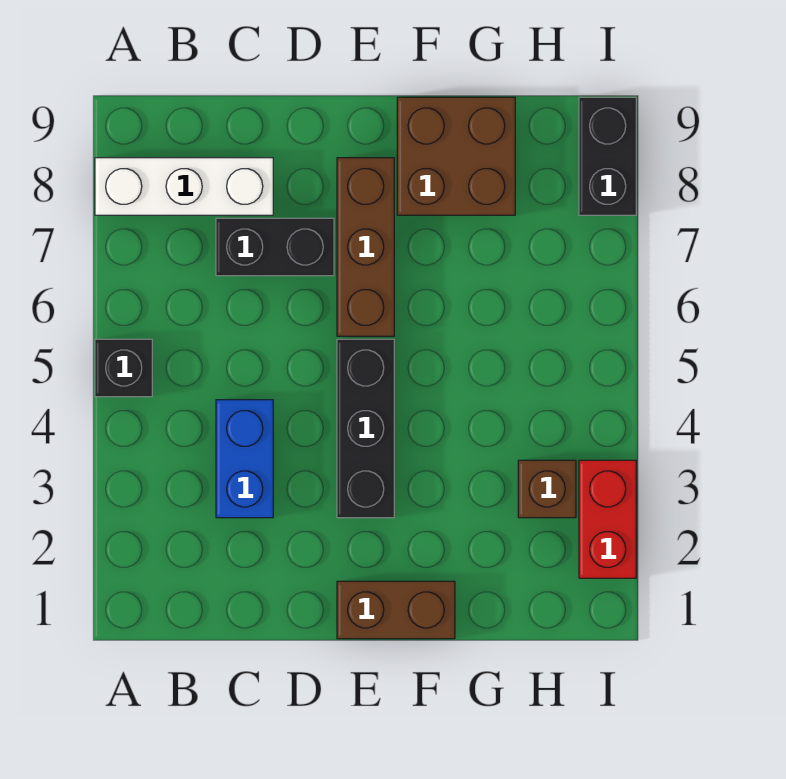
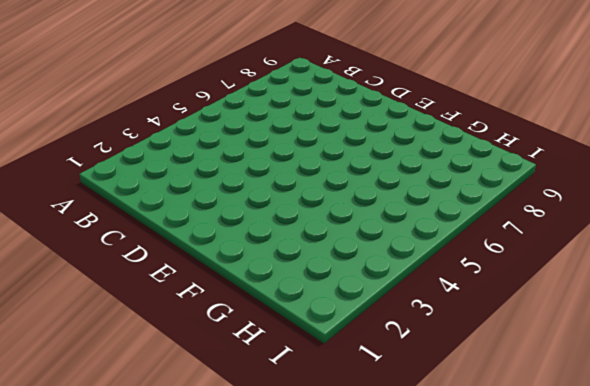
none -> black 1x1 brick [95,339,152,397]
none -> white 1x3 brick [95,158,273,215]

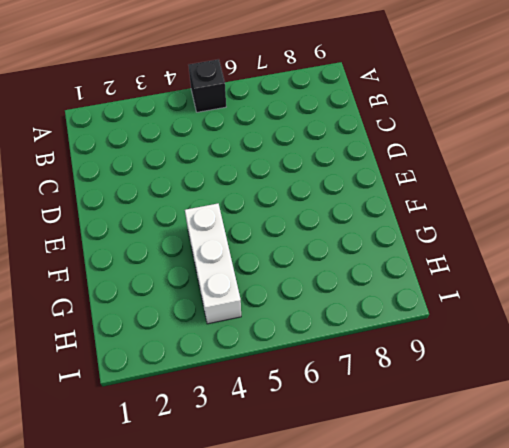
white 1x3 brick [185,204,241,324] -> white 1x3 brick moved to [95,158,273,215]
none -> blue 1x2 brick [216,400,273,518]
none -> black 1x2 brick [216,218,334,276]

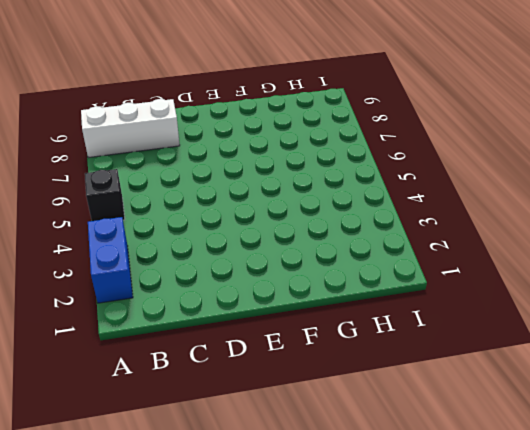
blue 1x2 brick [88,217,133,303] -> blue 1x2 brick moved to [216,400,273,518]
none -> black 1x2 brick [216,218,334,276]
none -> brown 1x2 brick [337,581,455,639]

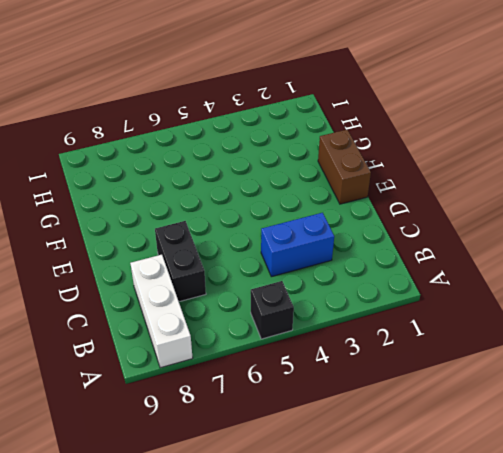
none -> black 1x3 brick [337,339,394,518]
none -> brown 1x3 brick [337,158,394,336]

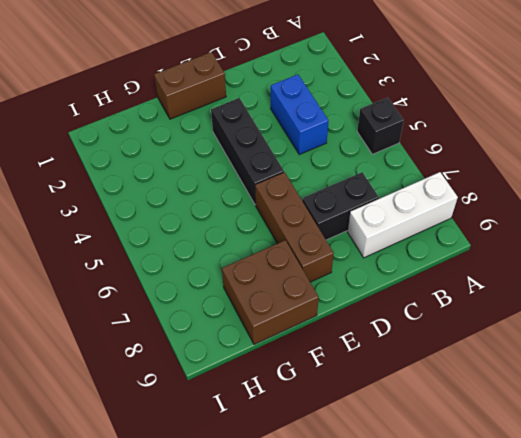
none -> brown 1x1 brick [518,460,576,518]
none -> red 1x2 brick [579,460,636,578]

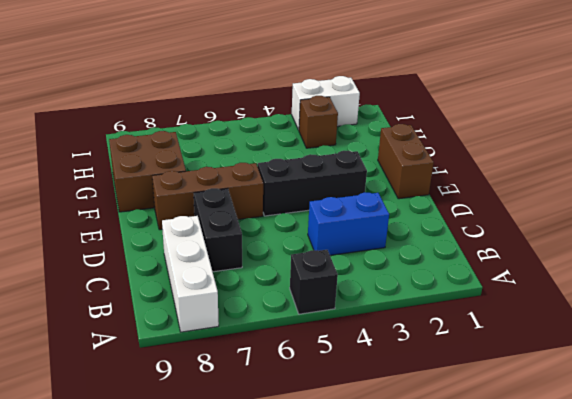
white 1x2 brick [292,76,360,130] -> red 1x2 brick [579,460,636,578]
none -> black 1x2 brick [579,97,636,215]

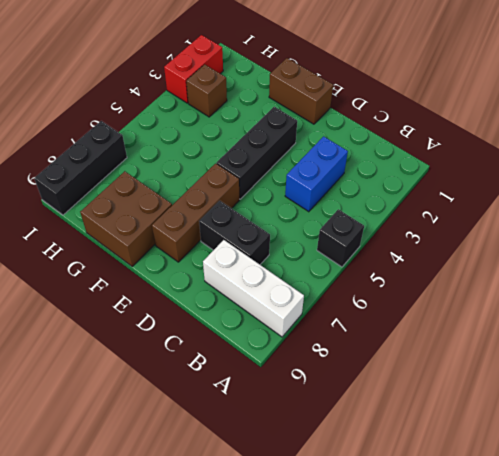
black 1x3 brick [34,121,127,215] -> black 1x2 brick [579,97,636,215]

